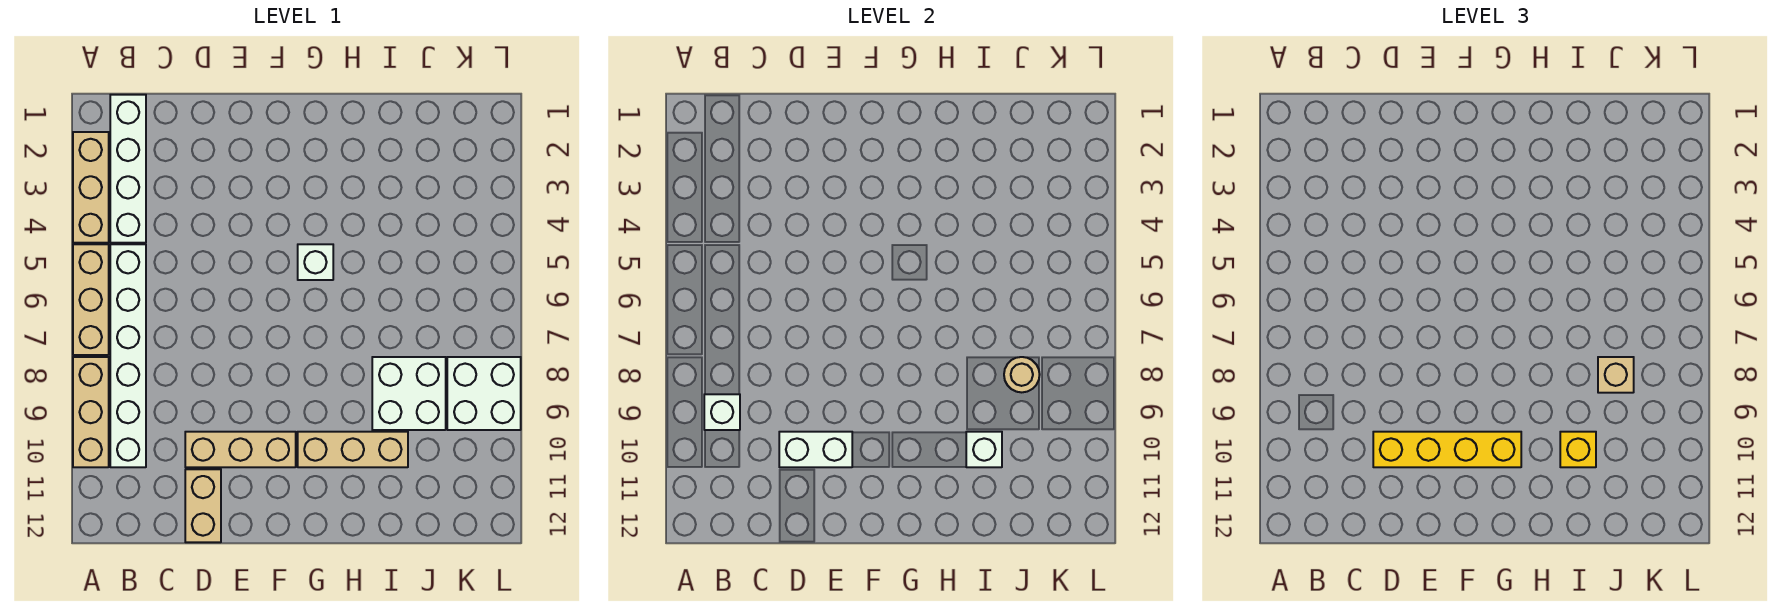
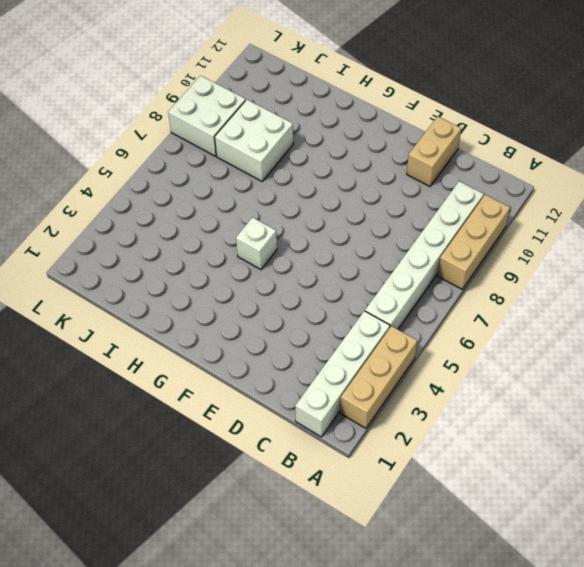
none -> tan 1x3 brick [73,244,109,355]
none -> tan 1x3 brick [185,432,296,467]
none -> tan 1x3 brick [298,432,408,467]

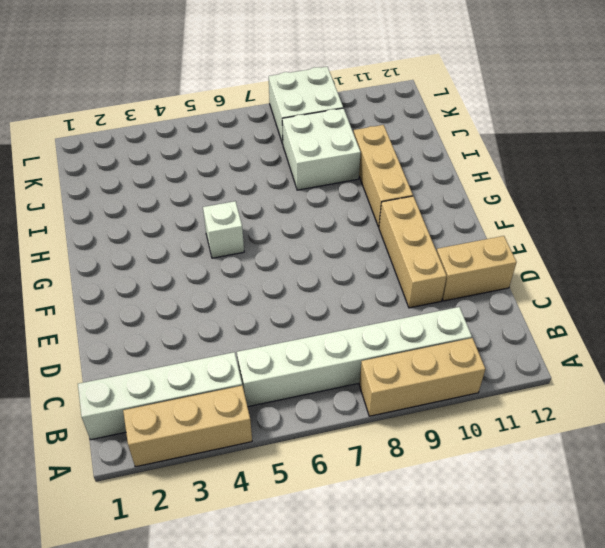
none -> tan 1x3 brick [73,244,109,355]
none -> white 1x1 brick [704,394,740,430]
none -> white 1x2 brick [779,432,852,467]

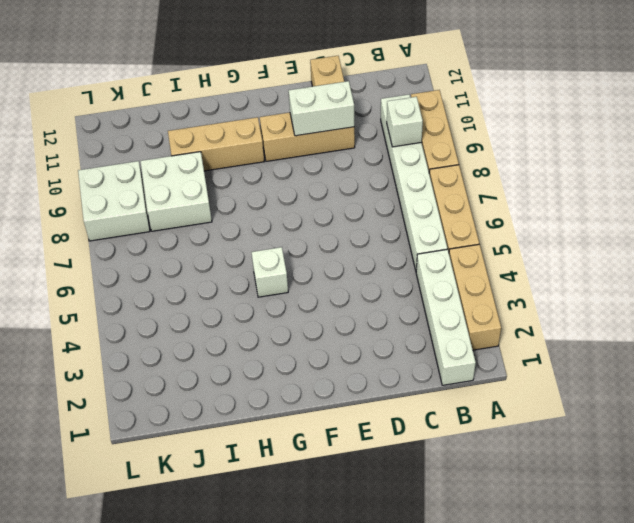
none -> white 1x1 brick [966,432,1002,467]
none -> tan 1x1 round brick [1004,357,1040,392]
none -> yellow 1x4 brick [1373,432,1521,467]

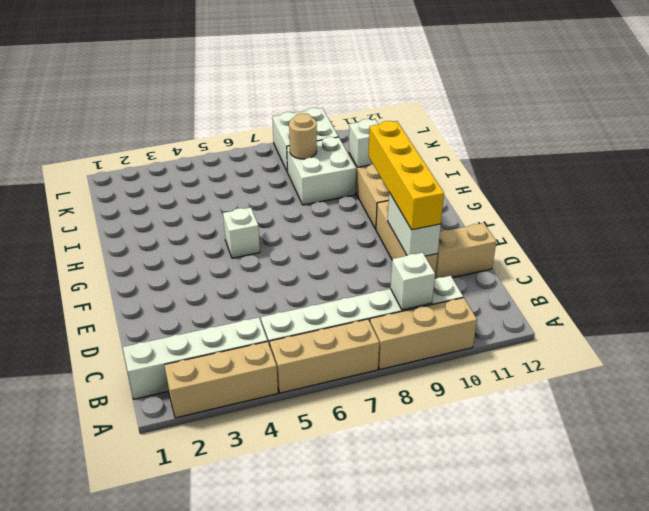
none -> yellow 1x1 brick [1560,432,1596,467]
none -> tan 1x1 brick [1598,357,1634,393]

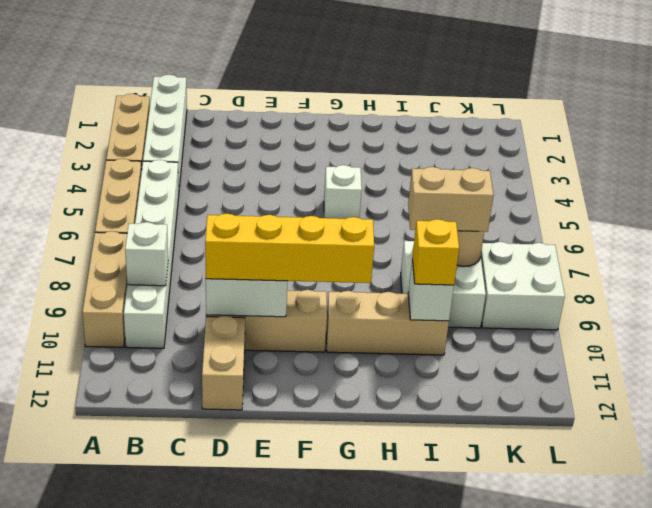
tan 1x2 brick [408,167,493,232] -> tan 1x1 brick [1598,357,1634,393]

